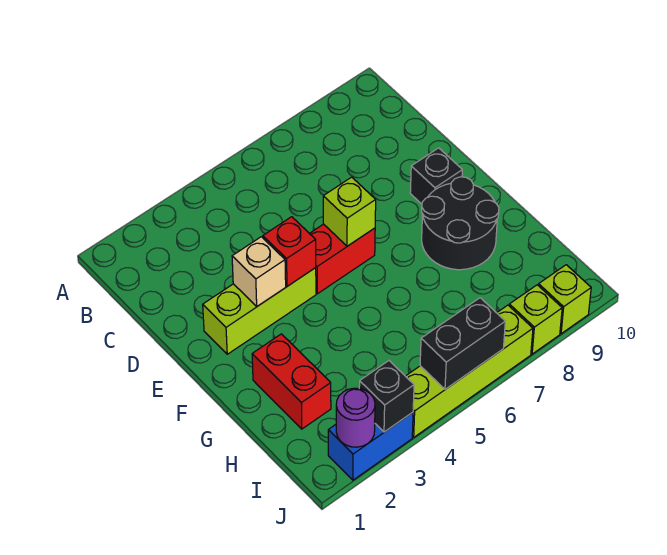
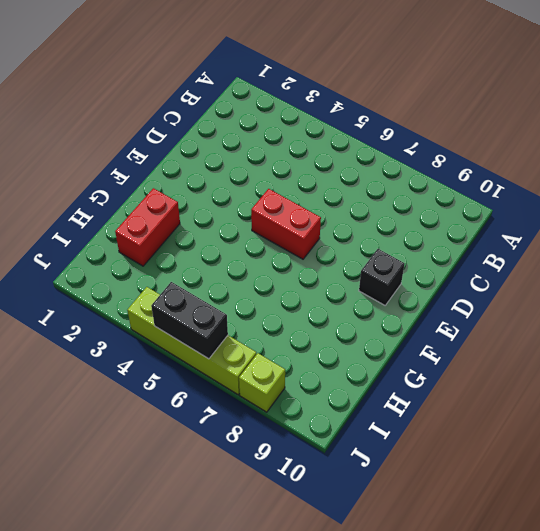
none -> lime 1x3 brick [203,268,316,354]
none -> black 2x2 round brick [422,177,499,270]
none -> blue 1x2 brick [328,412,413,480]

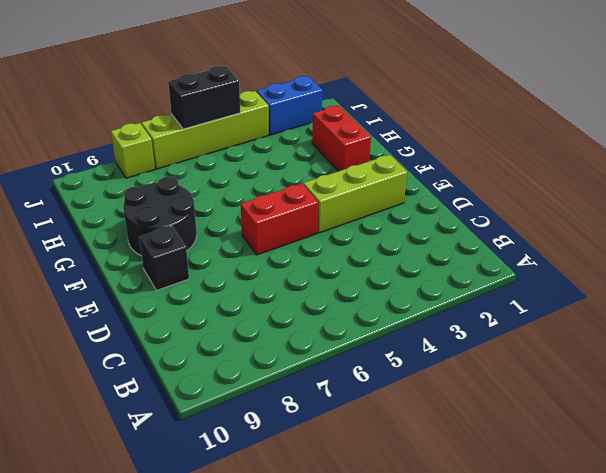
none -> lime 1x1 brick [538,265,591,334]
none -> tan 1x1 brick [232,237,286,306]
none -> red 1x1 brick [263,217,316,286]

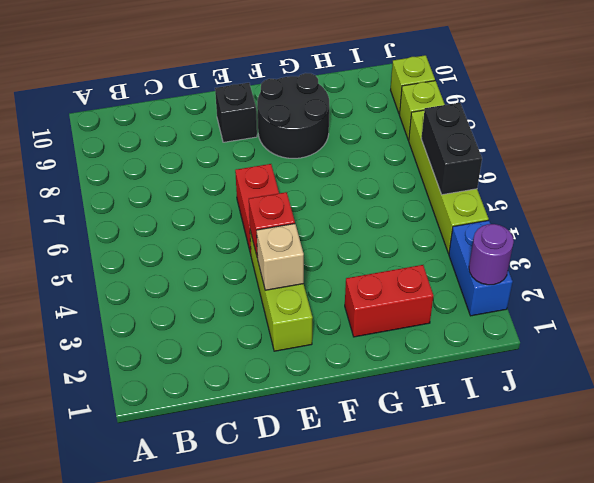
none -> lime 1x1 brick [323,177,376,246]
none -> black 1x1 brick [359,361,414,432]

